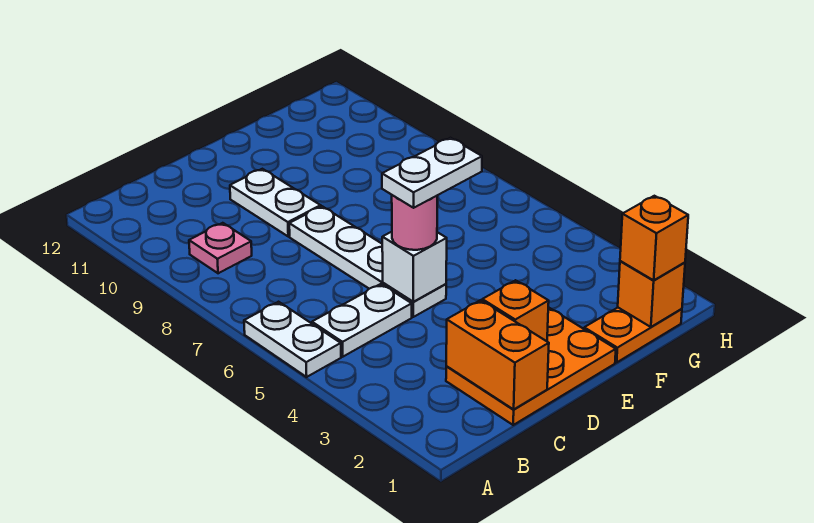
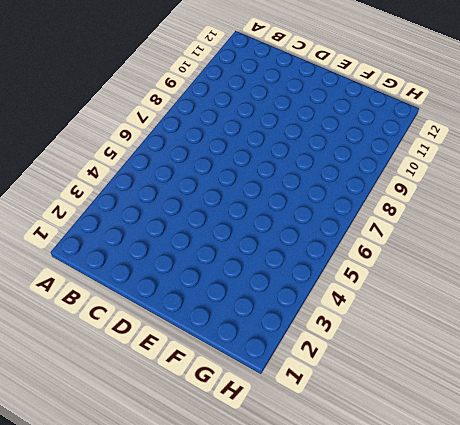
none -> white 1x2 plate [244,302,341,377]
none -> white 1x2 plate [312,284,412,357]
none -> pink 1x1 plate [189,223,252,273]

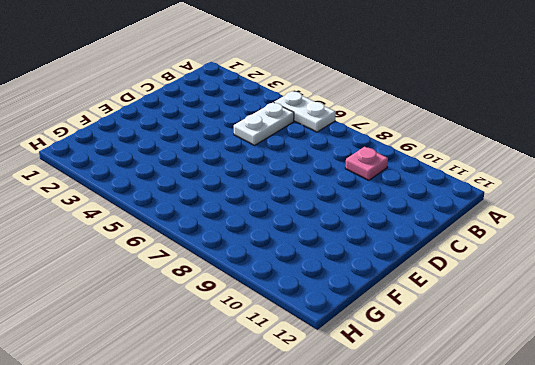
none -> orange 2x3 plate [446,307,616,425]
none -> white 1x4 plate [289,206,446,317]
none -> white 1x2 plate [230,169,321,236]

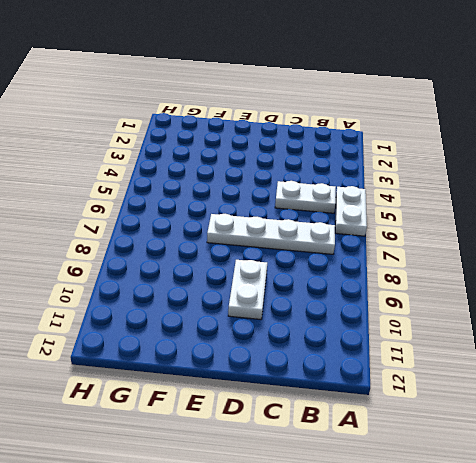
white 1x4 plate [207,214,335,254] -> white 1x4 plate turned to [289,206,446,317]
none -> pink 1x1 plate [189,223,252,273]
none -> orange 2x3 plate [446,307,616,425]
none -> orange 1x2 plate [584,308,682,362]

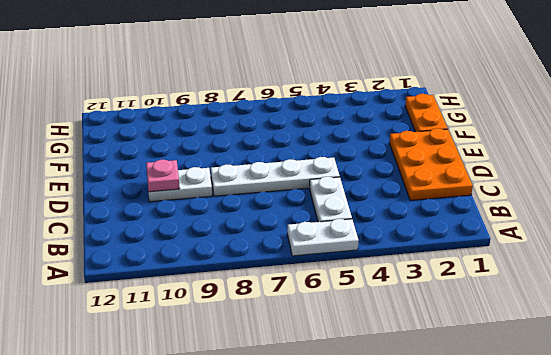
pink 1x1 plate [146,160,180,192] -> pink 1x1 plate moved to [189,223,252,273]
none -> orange 1x2 brick [446,300,549,409]
none -> orange 1x1 brick [482,280,549,341]
none -> white 1x1 brick [382,232,447,302]

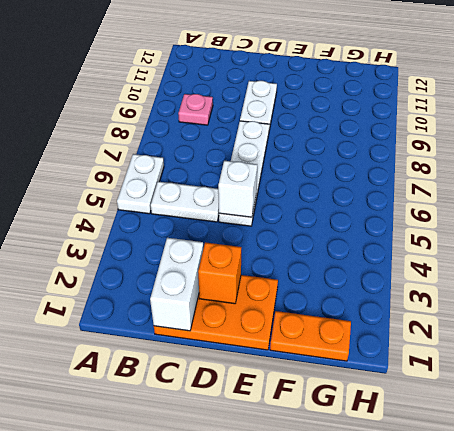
white 1x2 brick [150,238,203,331] -> orange 1x2 brick [446,300,549,409]
none -> orange 1x1 brick [618,261,685,327]
none -> pink 1x1 round brick [392,195,437,250]
none -> orange 1x1 brick [620,196,688,280]

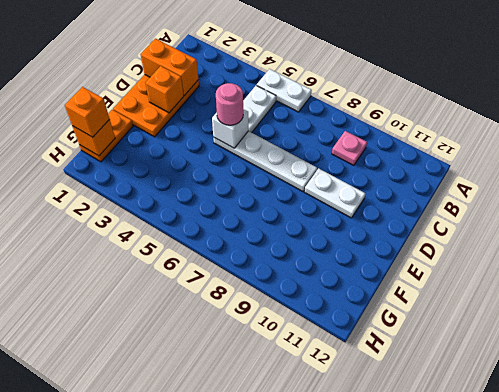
none -> white 1x2 plate [382,138,482,208]

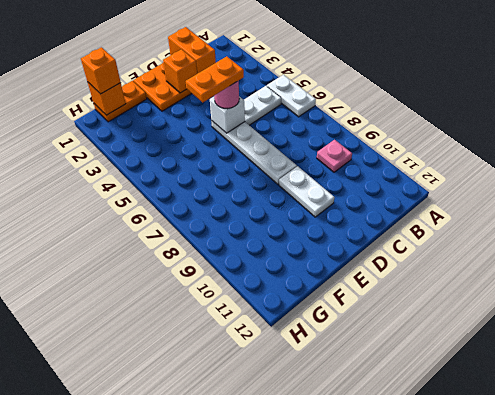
orange 1x2 plate [186,56,244,102] -> white 1x2 plate [382,138,482,208]

